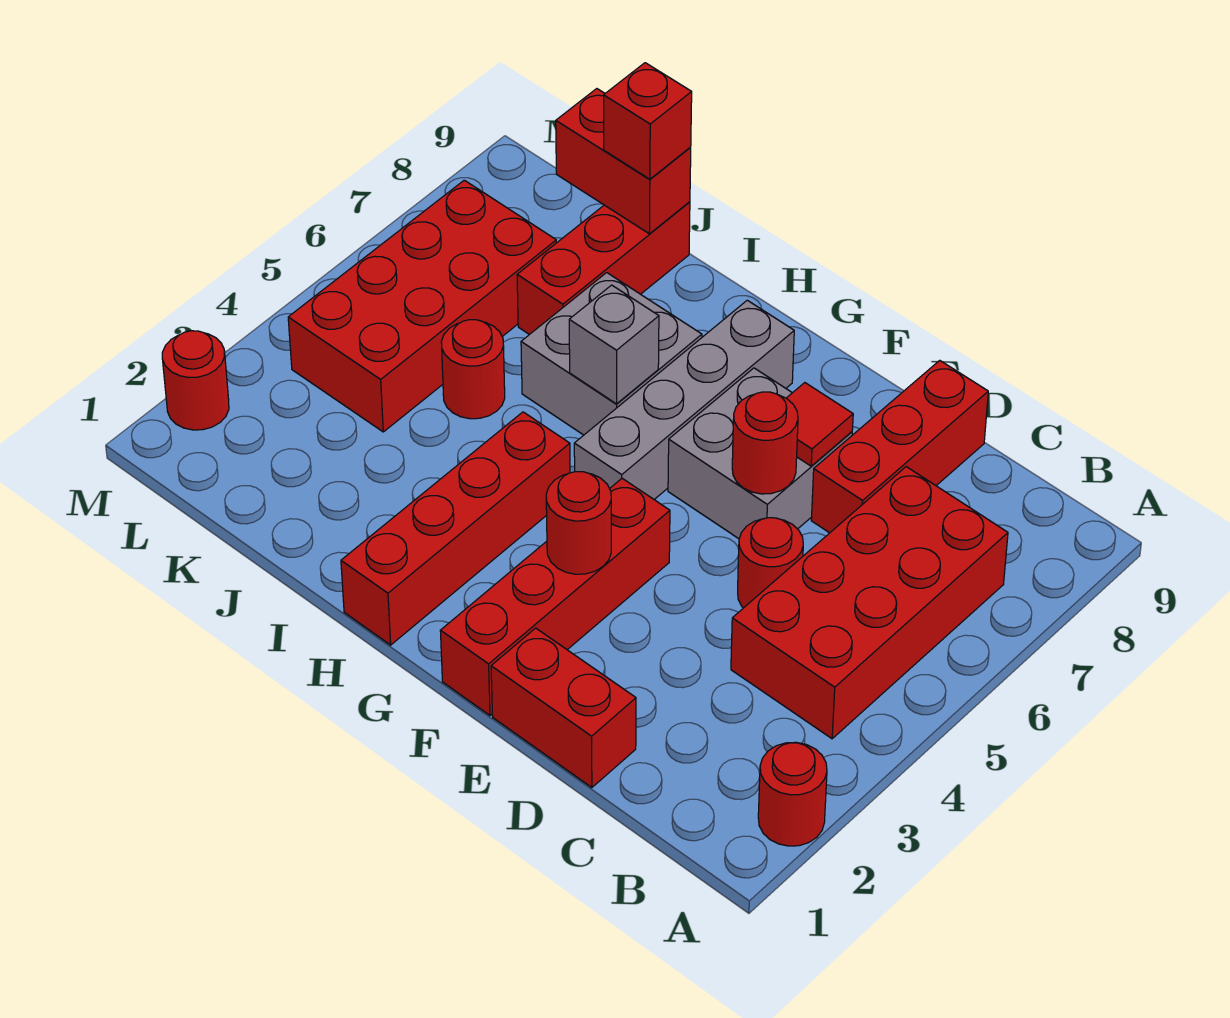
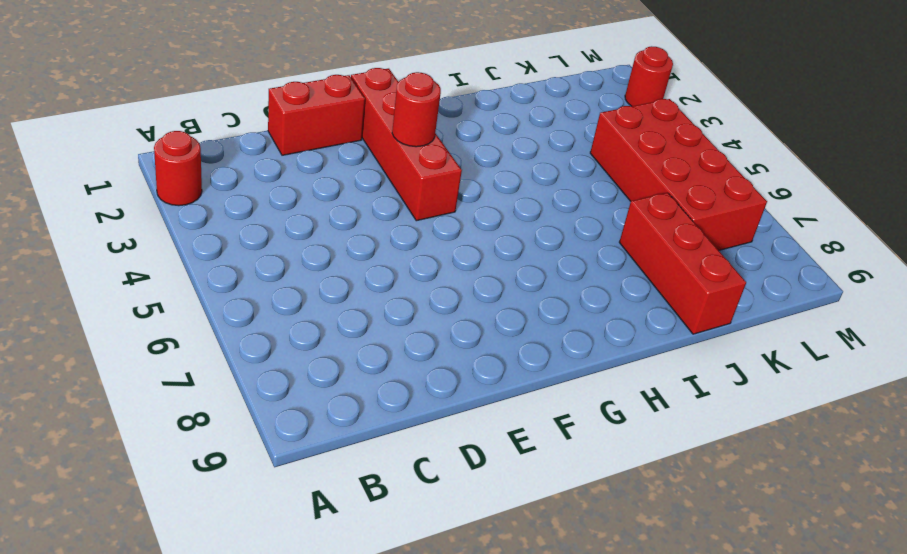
none -> red 2x4 brick [731,467,1008,739]
none -> red 1x1 round brick [738,518,803,608]
none -> red 1x3 brick [811,360,988,533]

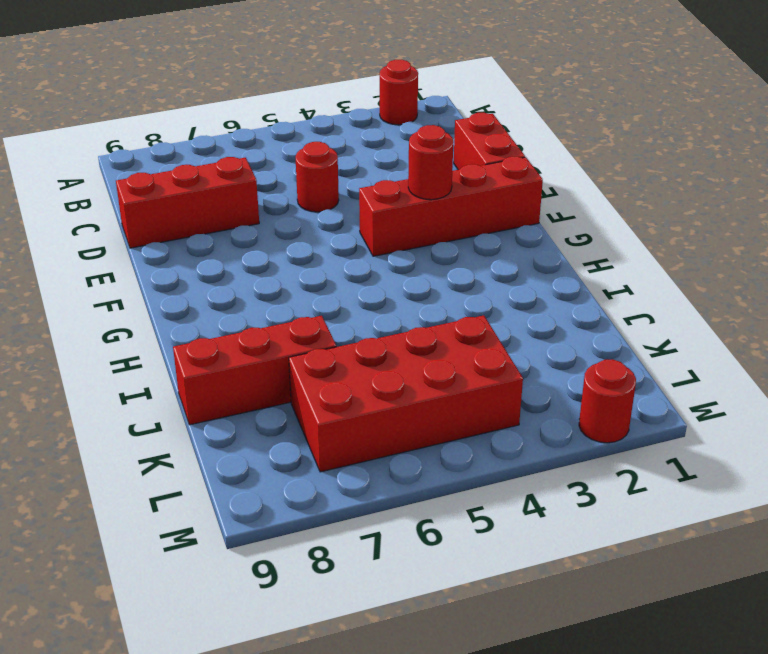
none -> red 2x4 brick [731,467,1008,739]
none -> grey 2x2 brick [668,368,852,539]
none -> grey 1x4 brick [574,300,794,499]

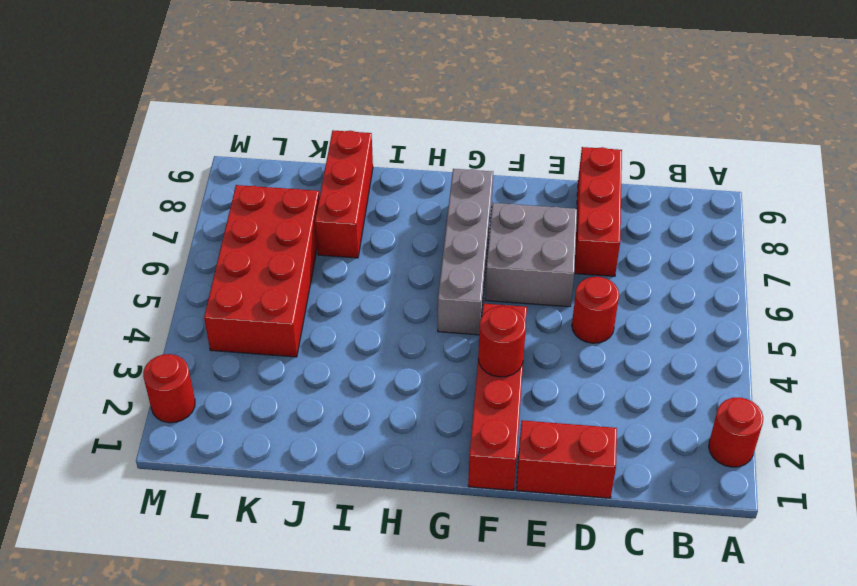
none -> red 2x4 brick [731,467,1008,739]
none -> red 1x4 brick [341,412,570,645]
none -> grey 2x2 brick [521,273,702,435]

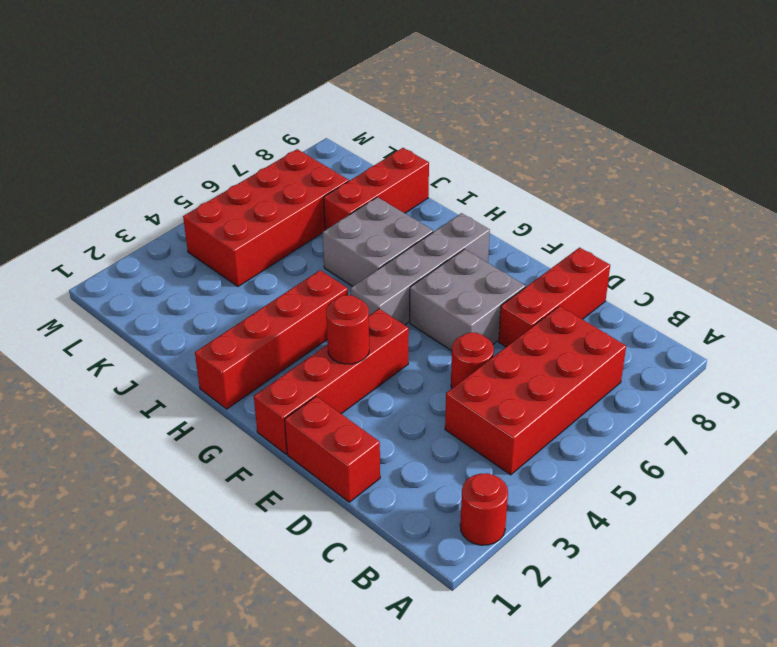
none -> red 1x1 round brick [441,320,505,419]
none -> red 1x1 round brick [162,331,229,430]
none -> red 1x1 round brick [732,392,798,494]

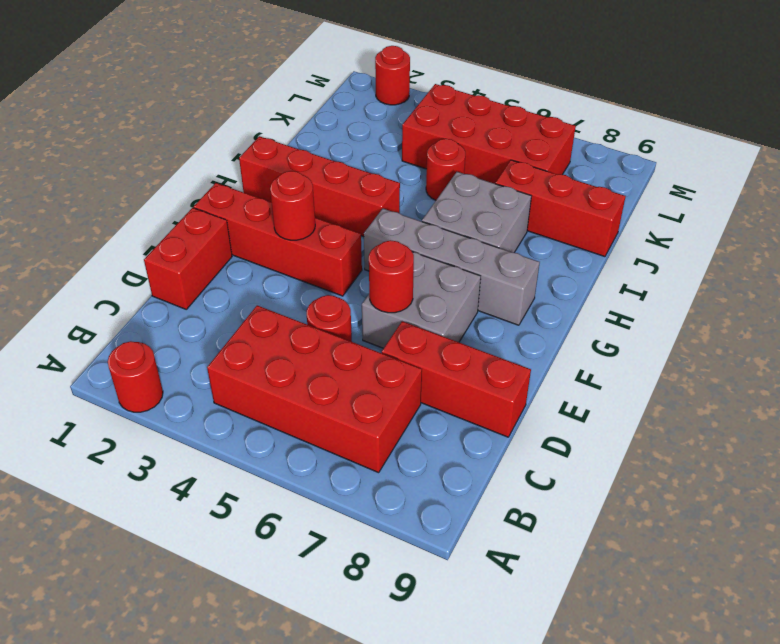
none -> red 1x1 tile [786,383,853,466]
none -> grey 1x1 brick [569,285,659,404]
none -> red 1x2 brick [556,89,691,234]

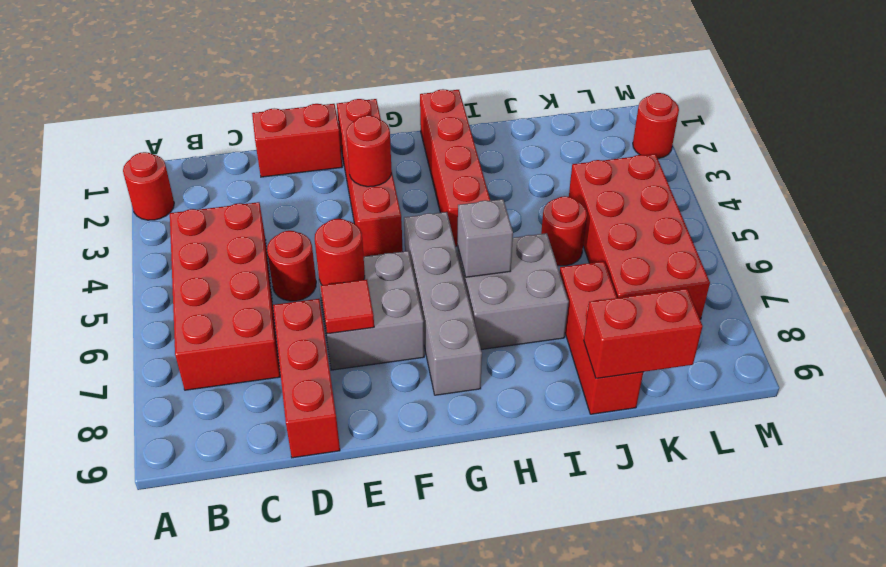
none -> red 1x1 brick [604,63,692,179]

